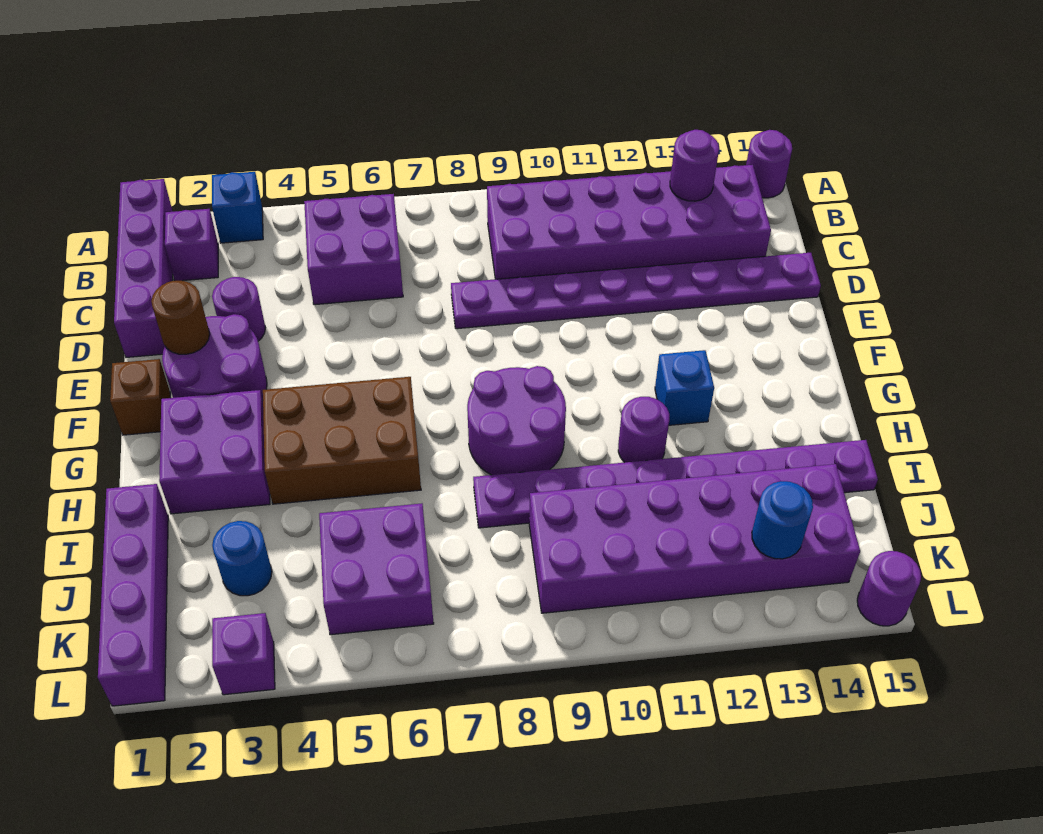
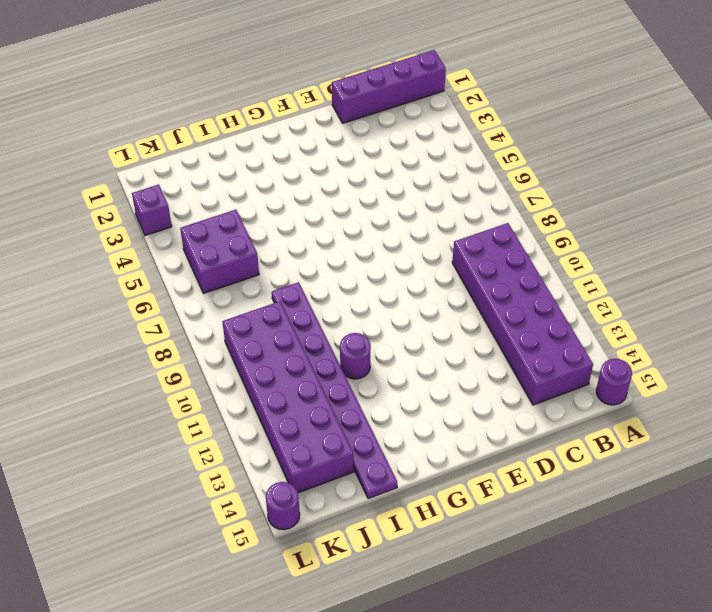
none -> blue 1x1 brick [212,172,263,243]
none -> purple 1x1 brick [165,209,218,281]
none -> purple 2x2 brick [304,194,403,305]

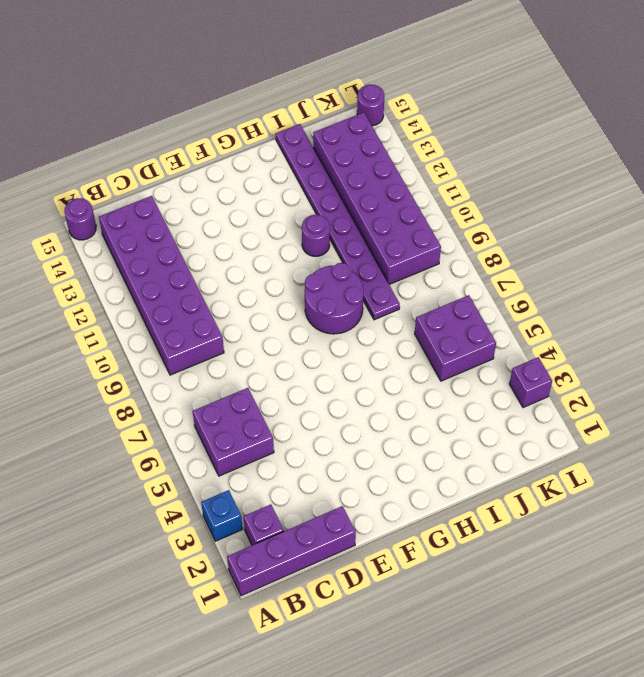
none -> purple 1x1 round brick [212,277,265,341]
none -> purple 1x8 plate [451,253,821,329]
none -> purple 2x2 round brick [162,314,267,400]

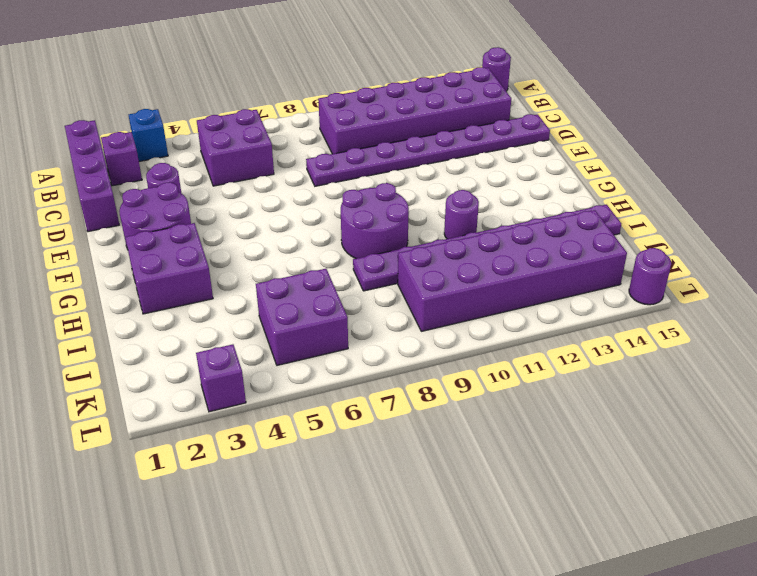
none -> brown 1x1 brick [110,359,170,435]
none -> brown 2x3 brick [263,377,421,504]
none -> blue 1x1 brick [655,350,714,425]

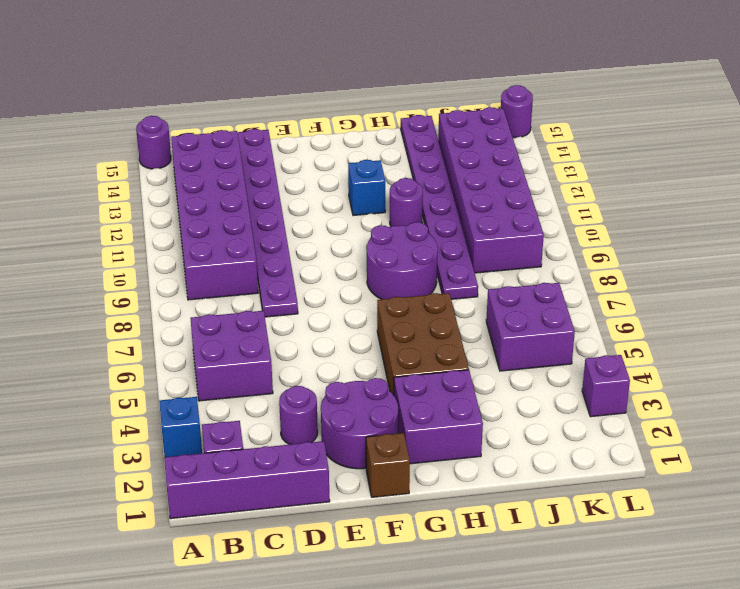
none -> purple 1x4 brick [98,484,168,706]
none -> blue 1x1 round brick [212,521,272,596]
none -> purple 1x1 round brick [670,130,719,201]

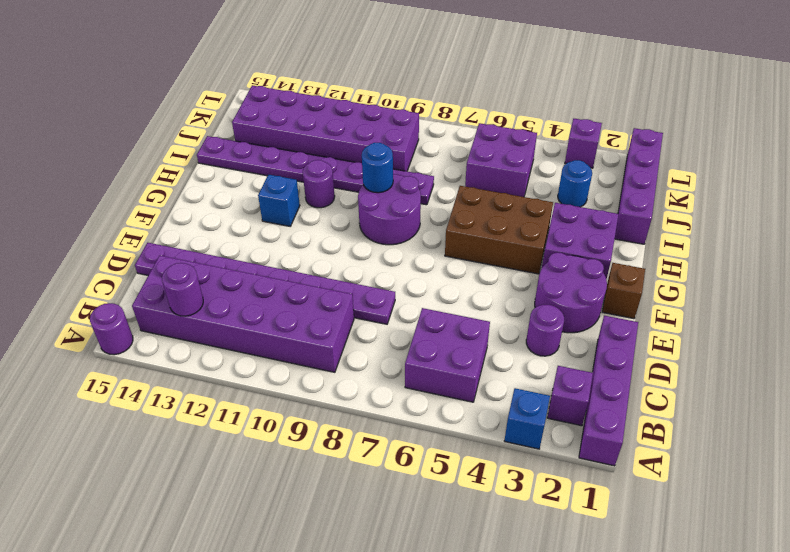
blue 1x1 round brick [362,143,393,193] -> blue 1x1 round brick moved to [752,481,813,559]
none -> purple 1x1 round brick [857,551,921,626]
none -> brown 1x1 round brick [151,281,210,354]

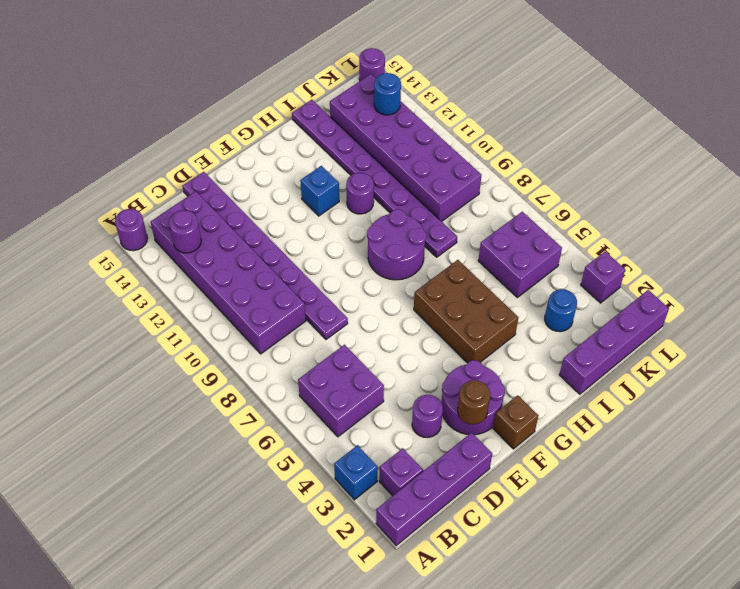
none -> purple 2x2 brick [159,390,270,514]

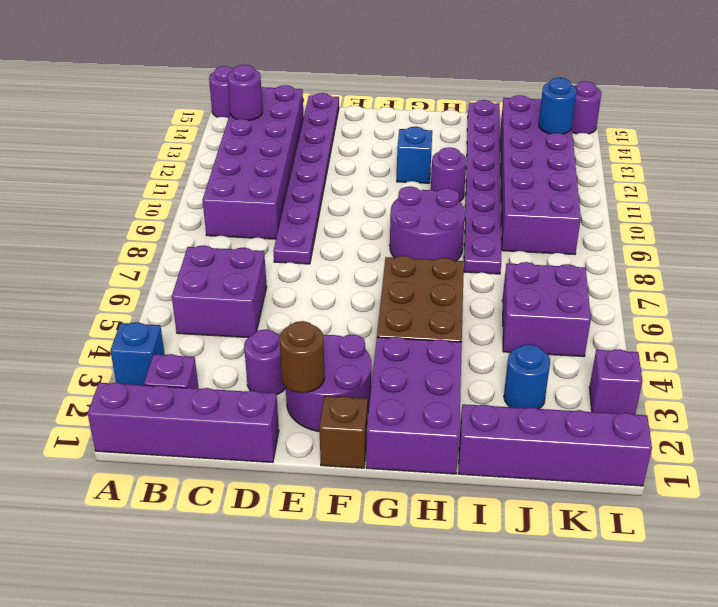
purple 2x3 brick [366,337,462,474] -> purple 2x2 brick [159,390,270,514]

